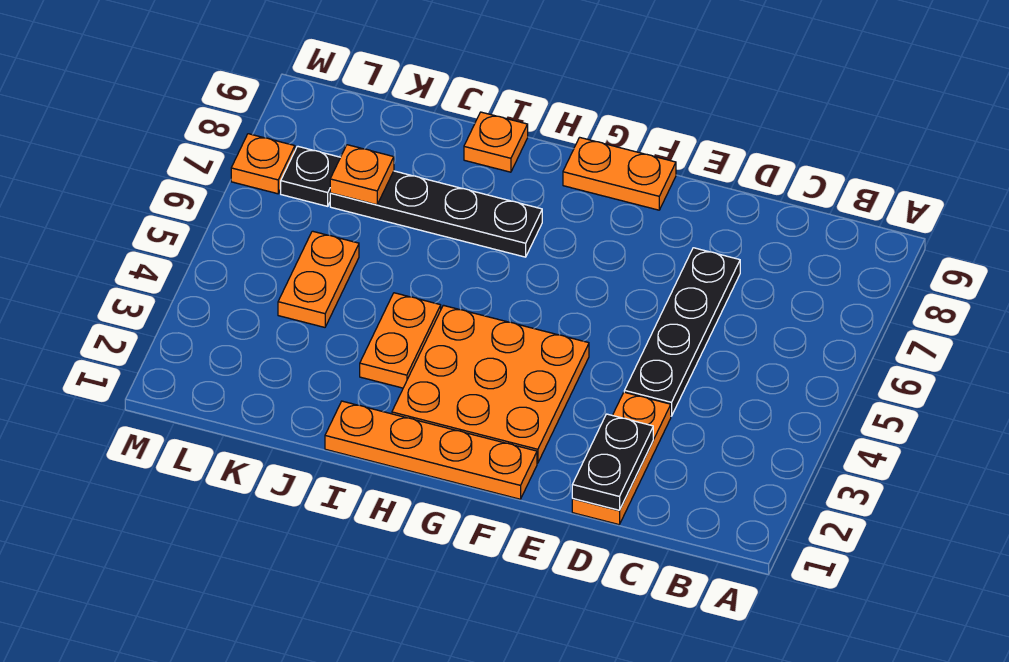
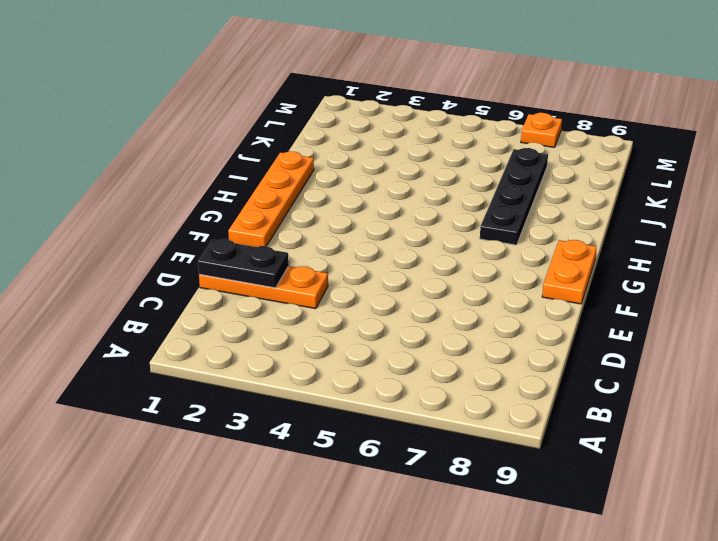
none -> black 1x4 plate [624,248,740,416]
none -> orange 3x3 plate [392,305,589,463]
none -> orange 1x2 plate [360,293,441,388]

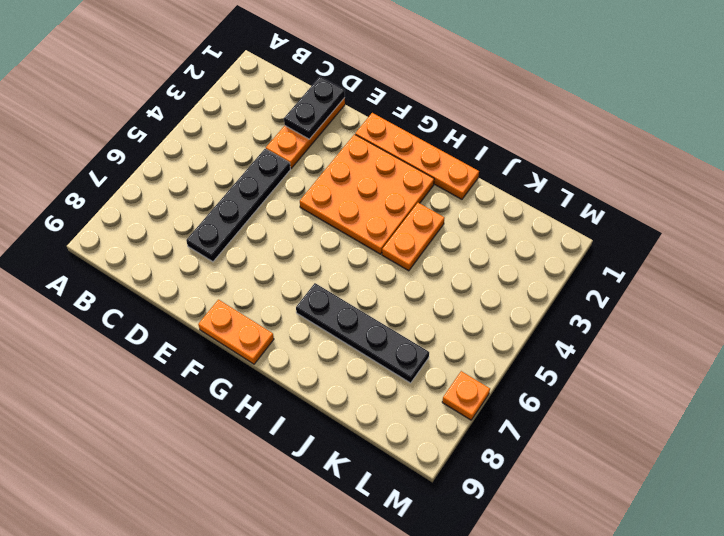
none -> orange 1x1 plate [464,112,528,172]
none -> orange 1x2 plate [278,231,359,327]
none -> black 1x1 plate [281,146,340,206]

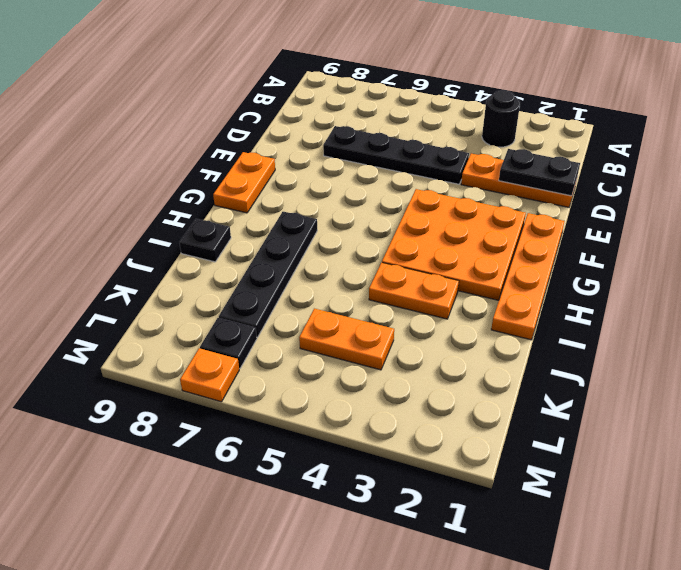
black 1x1 round brick [482,90,520,147] -> none
black 1x1 plate [179,219,231,262] -> orange 1x1 plate [464,112,528,172]
none -> orange 1x1 plate [330,145,394,205]

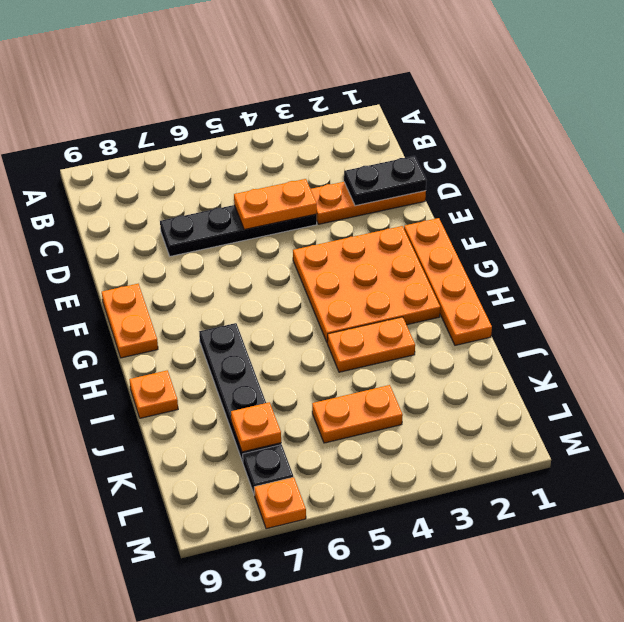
orange 1x2 plate [234,179,317,230] -> none

